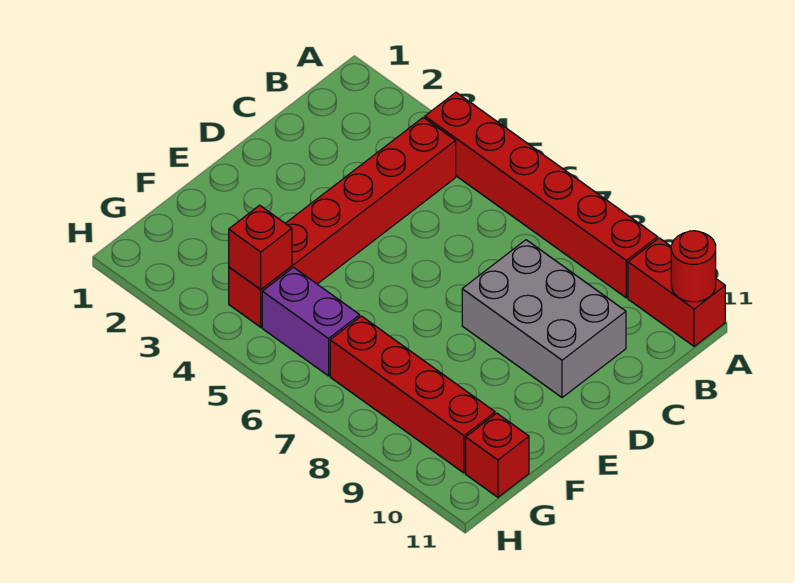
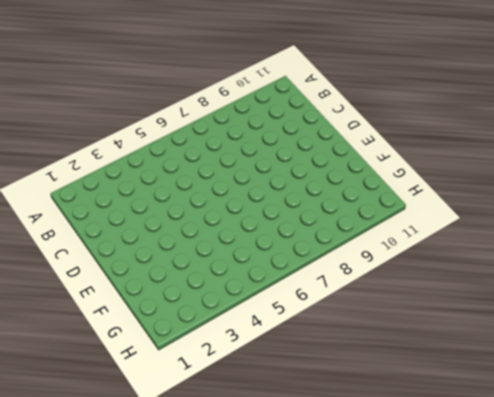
none -> red 1x6 brick [425,92,658,298]
none -> red 1x2 brick [628,238,725,346]

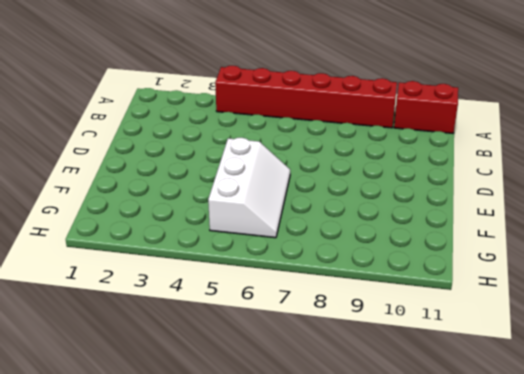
white 2x3 slope [208,138,290,238] -> purple 1x2 brick [262,267,360,376]
none -> red 1x6 brick [229,117,456,327]
none -> grey 2x3 brick [462,240,626,398]

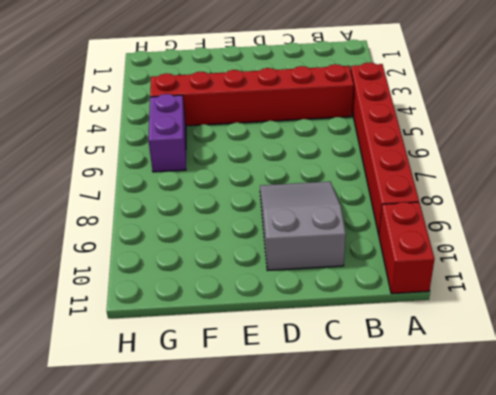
grey 2x3 slope [260,181,346,270] -> grey 2x3 brick [462,240,626,398]
none -> red 1x4 brick [330,316,495,473]
none -> red 1x1 brick [466,413,529,497]

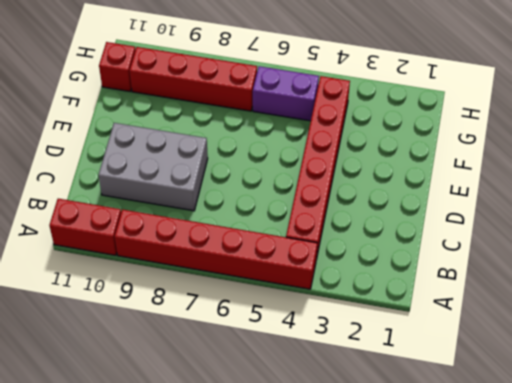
none -> red 1x1 round brick [671,231,716,302]
none -> red 1x1 brick [229,205,292,289]

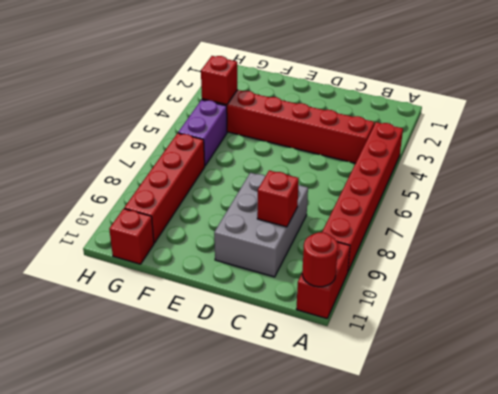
red 1x1 brick [257,170,299,227] -> none

